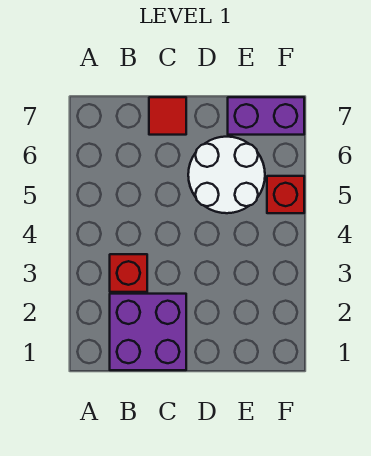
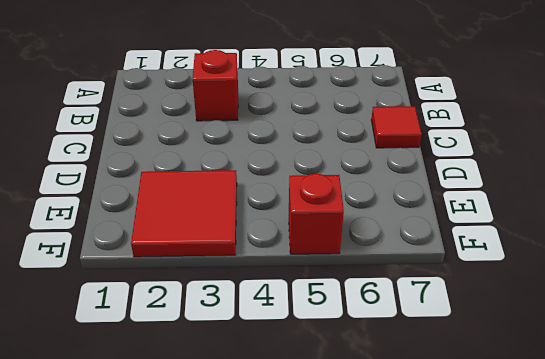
red 2x2 tile [131,170,237,257] -> none
none -> purple 2x2 brick [110,294,186,370]
none -> white 2x2 round brick [188,137,265,213]

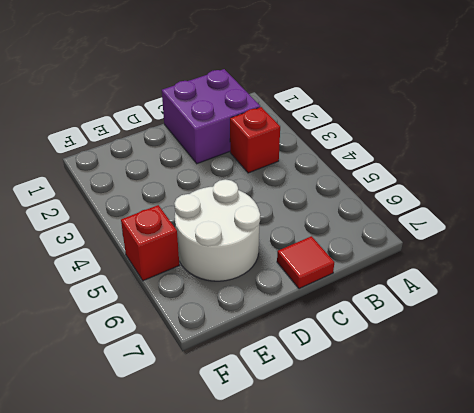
none -> purple 1x2 brick [228,97,304,135]

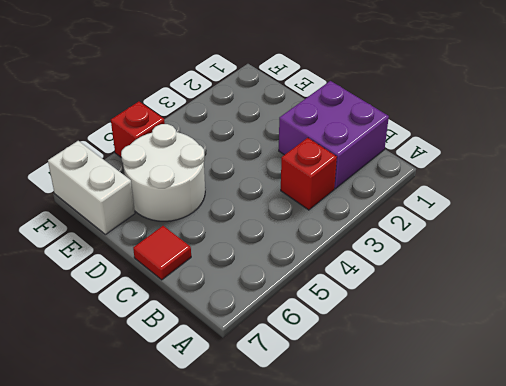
white 1x2 brick [48,141,135,235] -> purple 1x2 brick [228,97,304,135]

